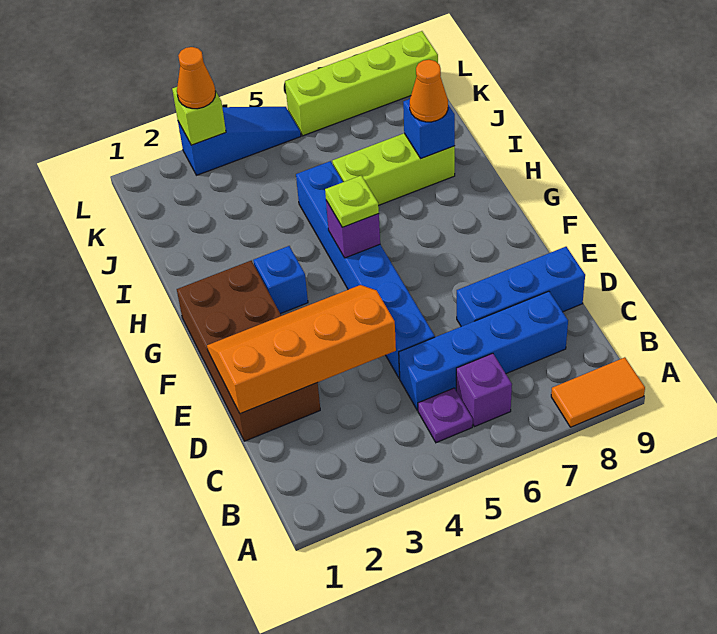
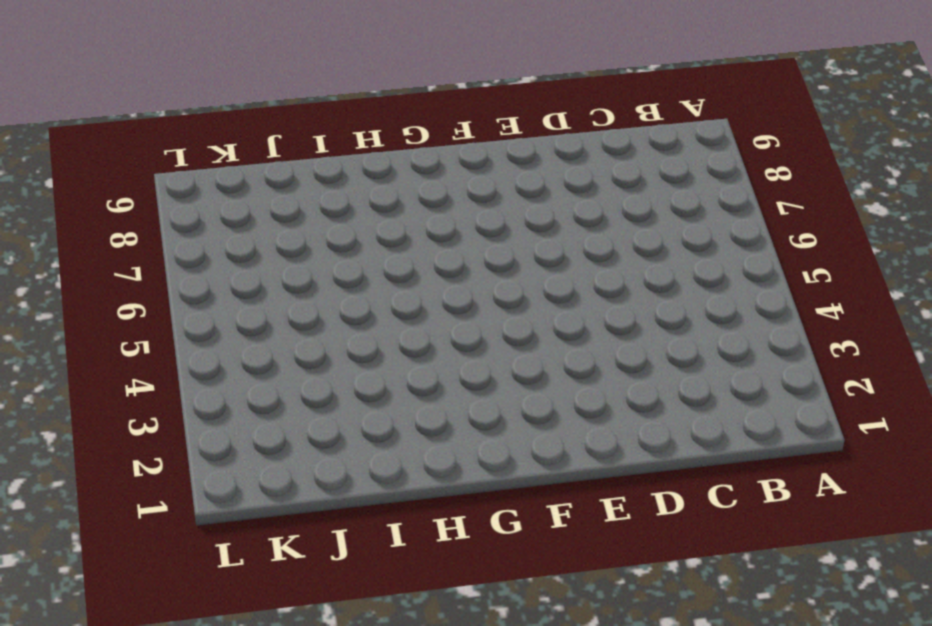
none -> orange 1x2 tile [551,357,645,427]
none -> purple 1x1 plate [418,388,473,443]
none -> purple 1x1 brick [456,353,512,427]

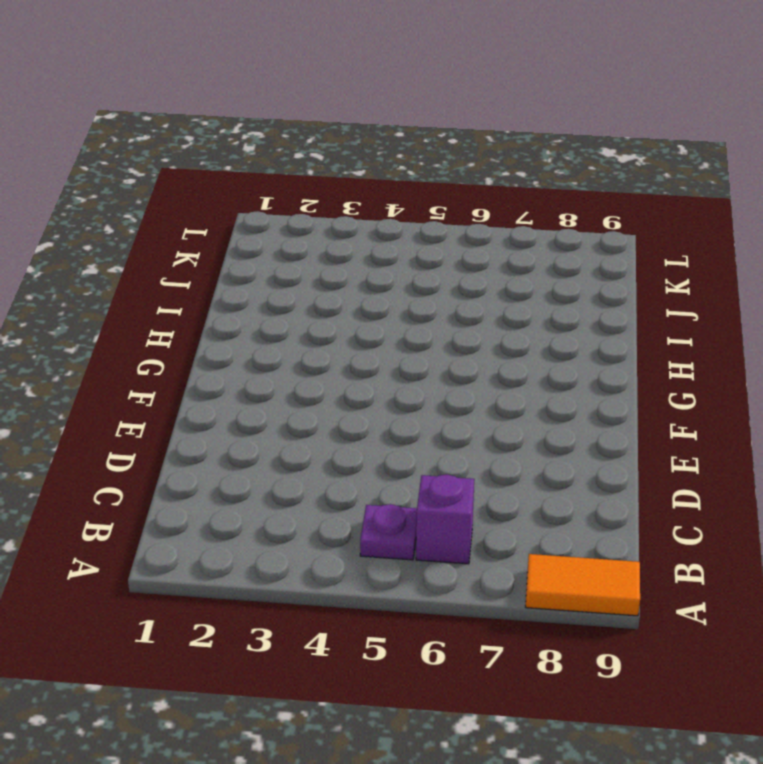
none -> blue 1x4 brick [399,291,568,410]
none -> brown 2x4 brick [177,261,320,441]
none -> blue 1x6 brick [296,161,435,378]

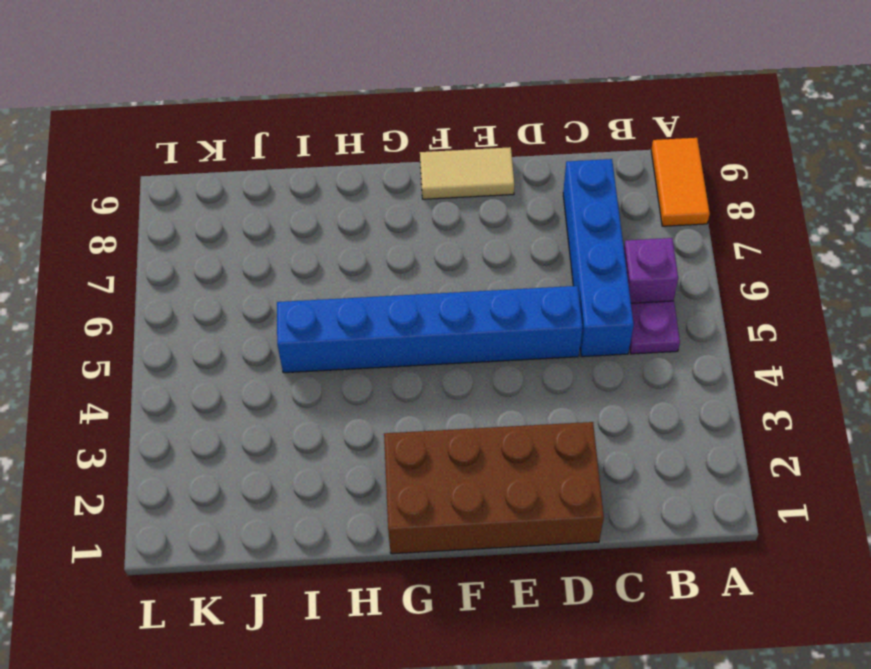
tan 1x2 tile [420,147,514,199] -> none
none -> blue 1x3 brick [457,247,585,327]
none -> blue 1x1 brick [253,246,308,314]
none -> lime 1x3 brick [332,133,455,206]

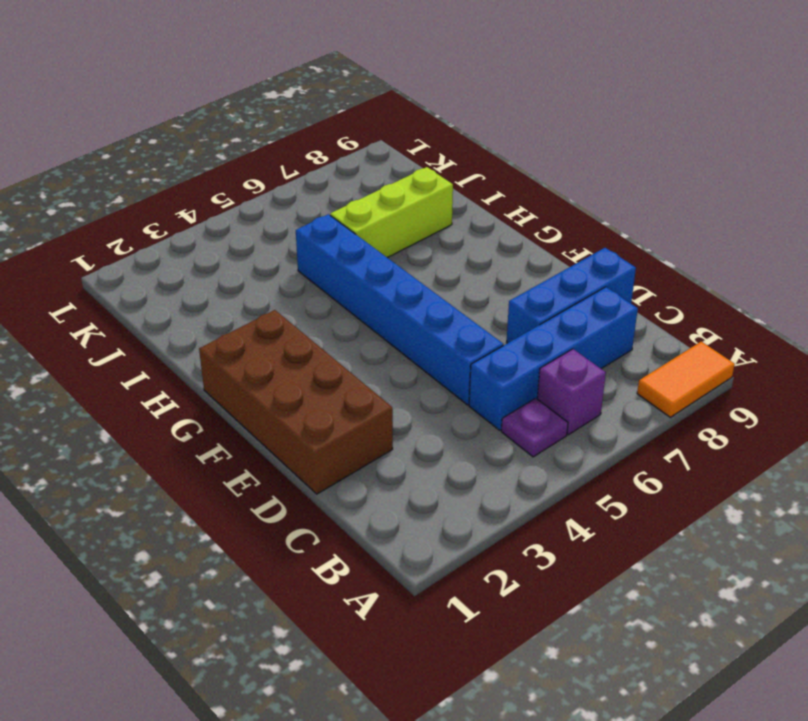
none -> blue 1x1 brick [253,246,308,314]
none -> blue 1x3 slope [178,107,301,175]
none -> lime 1x4 brick [285,31,438,136]

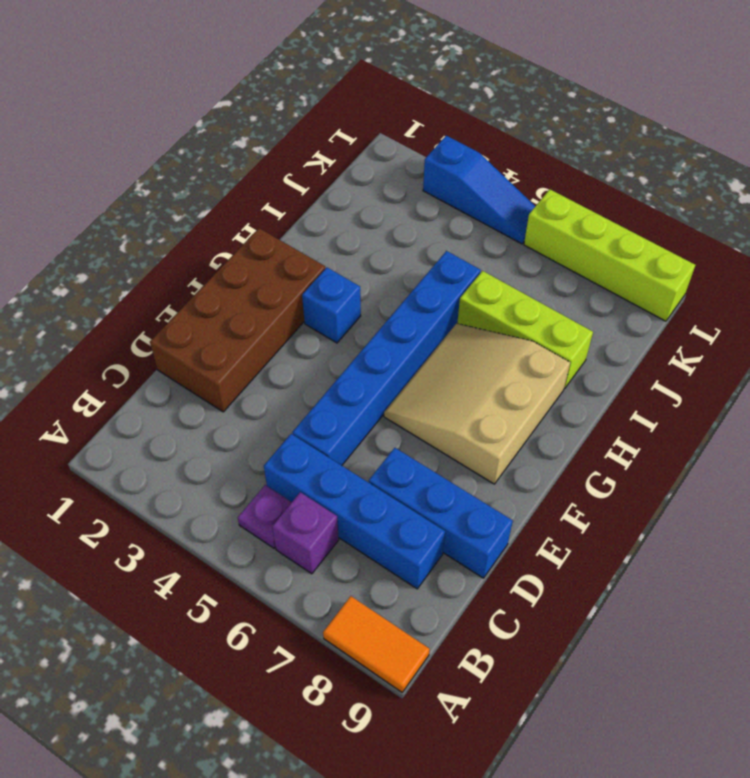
tan 3x3 slope [384,324,570,484] -> none
none -> orange 2x4 slope [207,285,396,414]
none -> purple 1x1 brick [326,201,380,258]
none -> blue 1x1 brick [403,99,455,158]

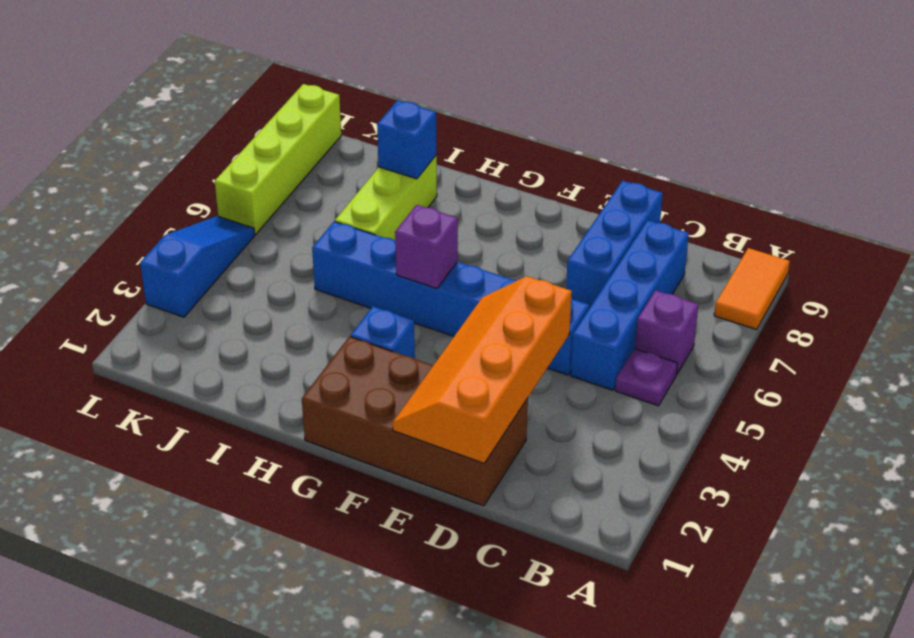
none -> lime 1x1 brick [172,87,226,145]
none -> lime 1x1 plate [325,175,379,227]
none -> orange 1x1 cone [410,60,448,122]

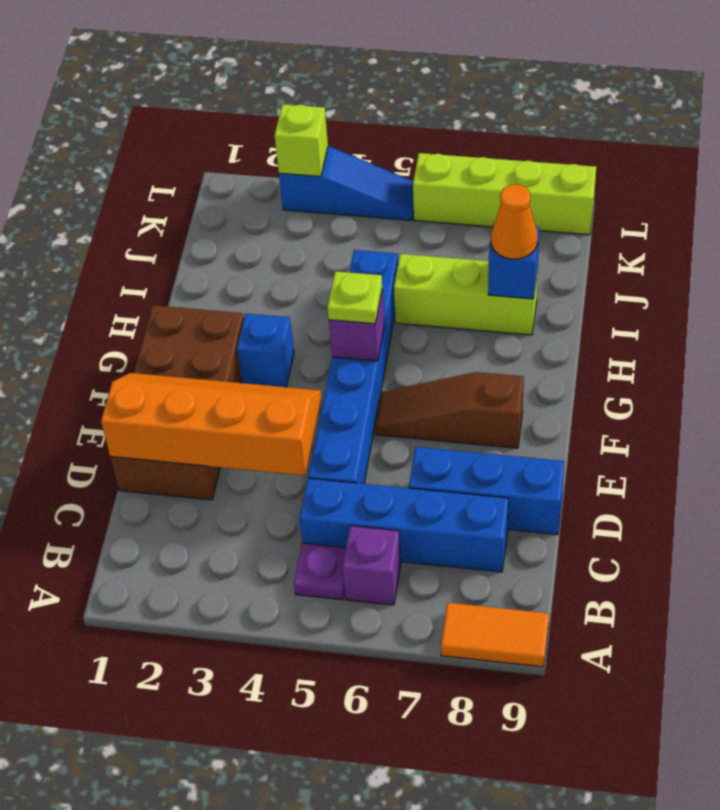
brown 1x3 slope [375,372,524,448] -> none
none -> orange 1x1 cone [177,47,216,109]

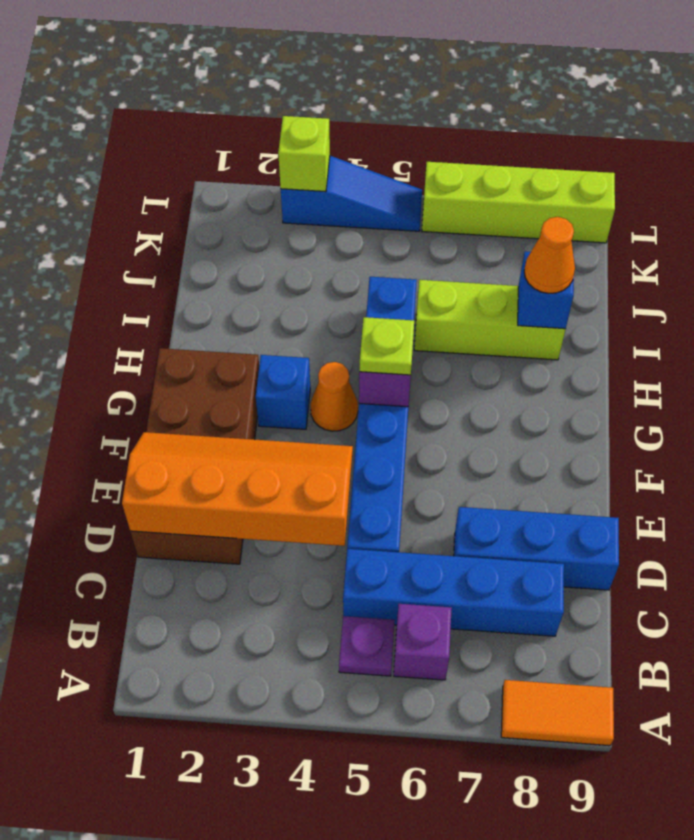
orange 1x1 cone [311,362,358,431] -> orange 1x1 cone moved to [177,47,216,109]

